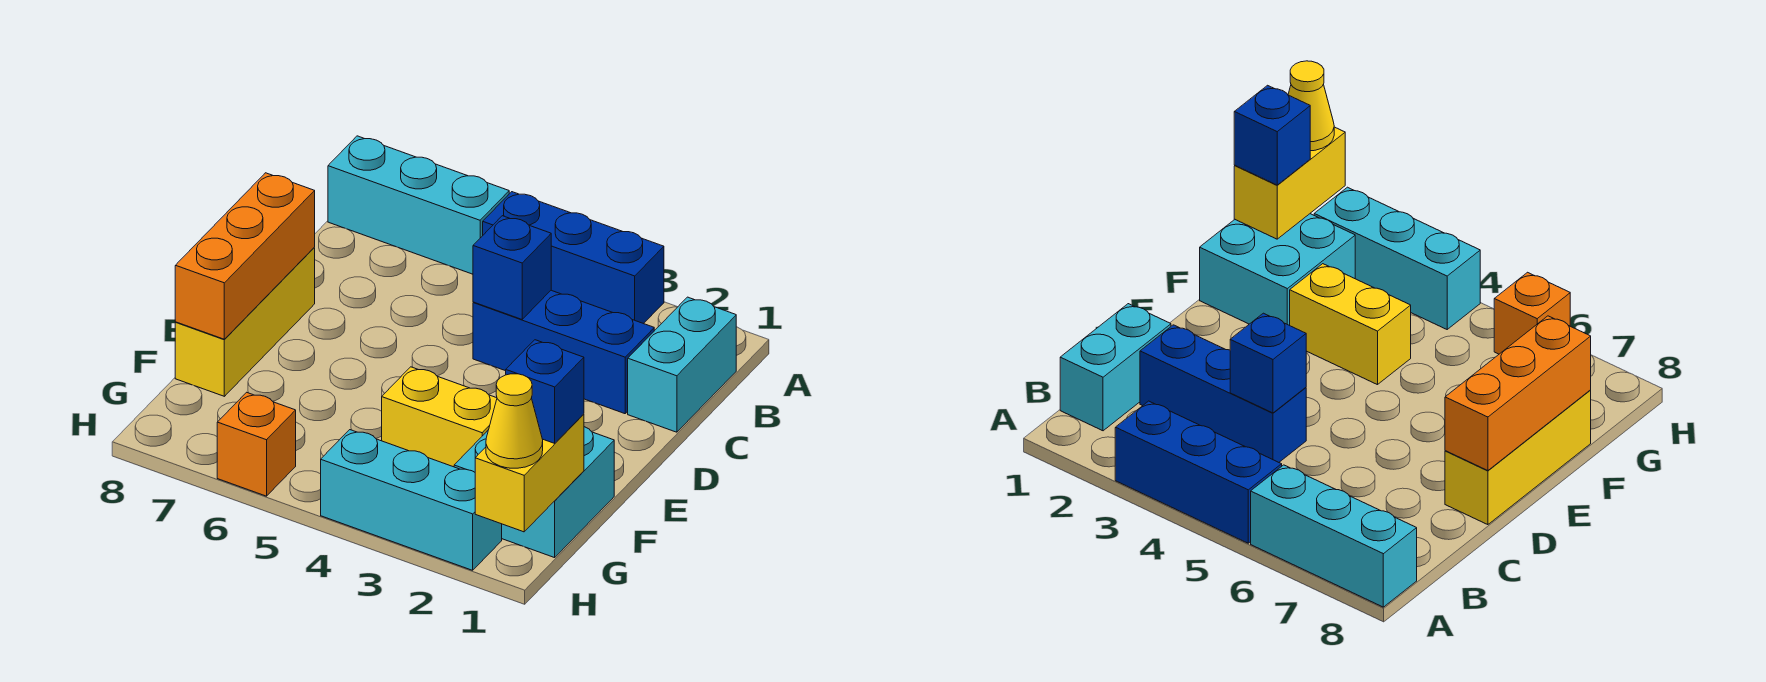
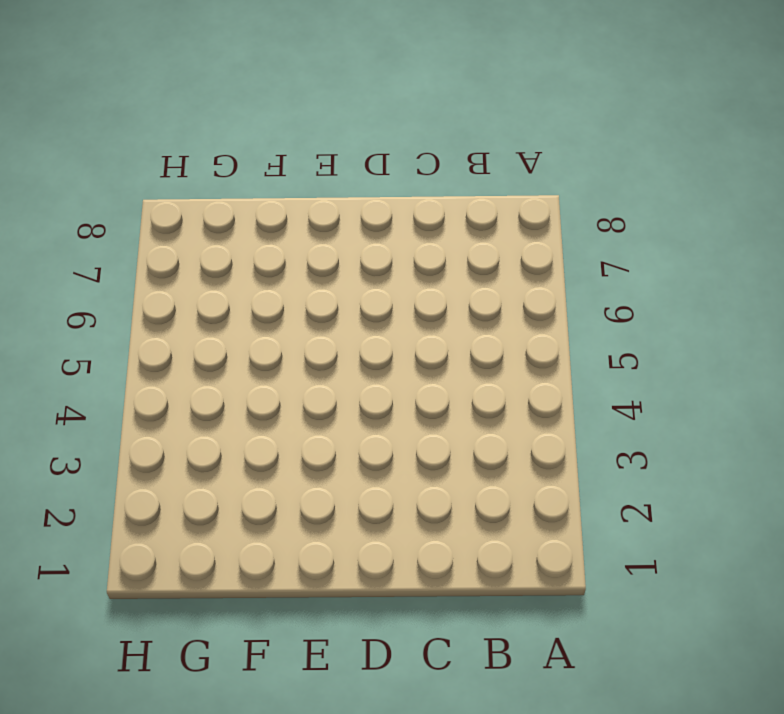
none -> blue 1x3 brick [483,192,664,324]
none -> cyan 1x3 brick [328,136,509,274]
none -> cyan 1x2 brick [628,297,736,432]

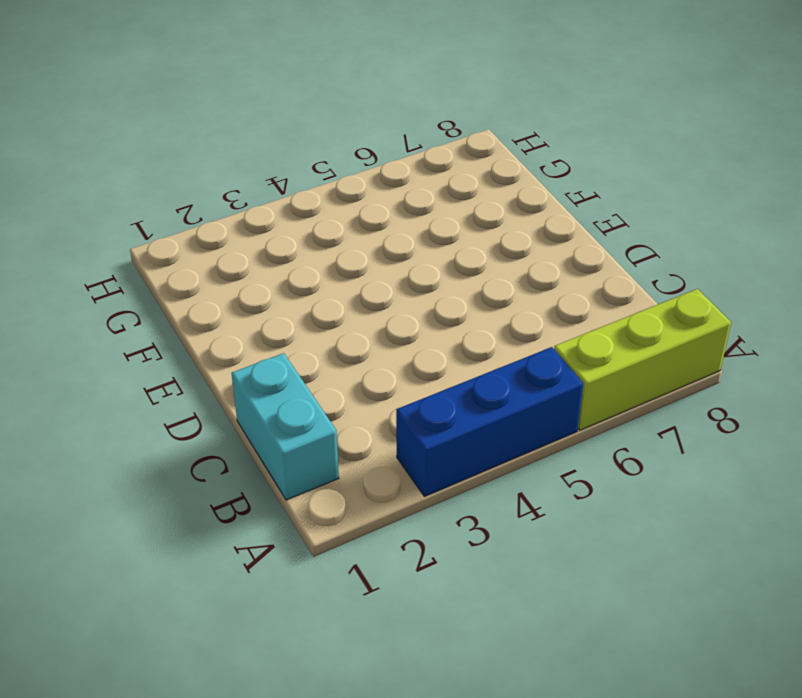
lime 1x3 brick [554,289,731,430] -> cyan 1x3 brick [328,136,509,274]
none -> blue 1x3 brick [473,290,654,414]
none -> yellow 1x3 brick [175,248,315,396]
none -> cyan 2x2 brick [454,427,614,558]

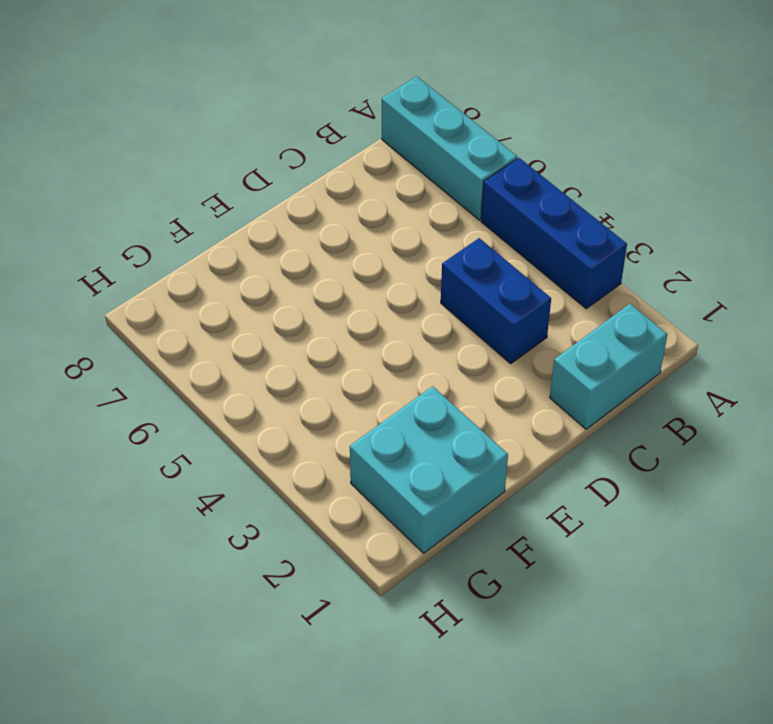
blue 1x2 brick [441,238,551,364] -> blue 1x3 brick [473,290,654,414]
none -> yellow 1x3 brick [175,248,315,396]
none -> yellow 1x2 brick [382,367,497,467]
none -> cyan 1x3 brick [321,430,502,570]

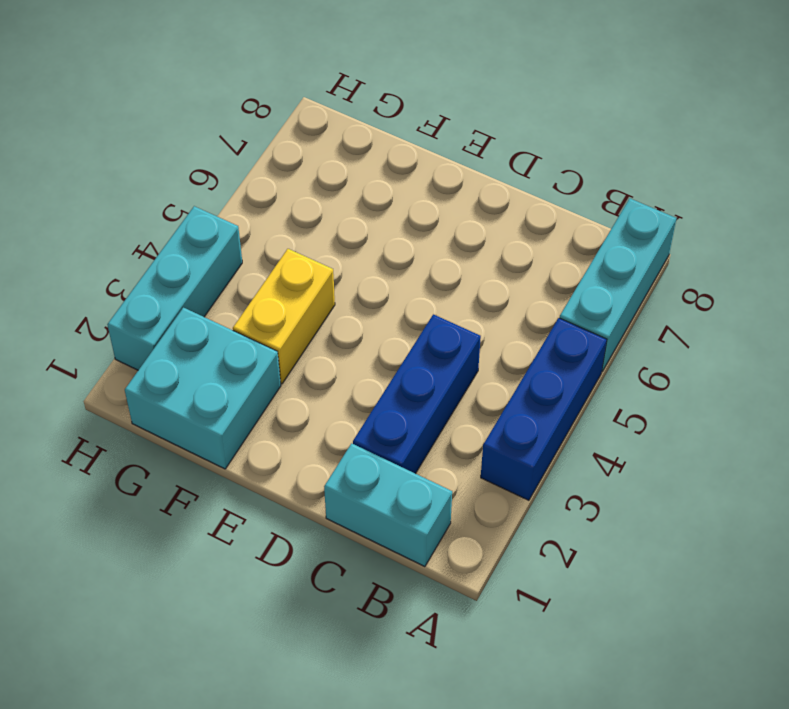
none -> yellow 1x3 brick [175,248,315,396]
none -> orange 1x1 brick [217,392,296,496]
none -> blue 1x1 brick [473,216,551,319]

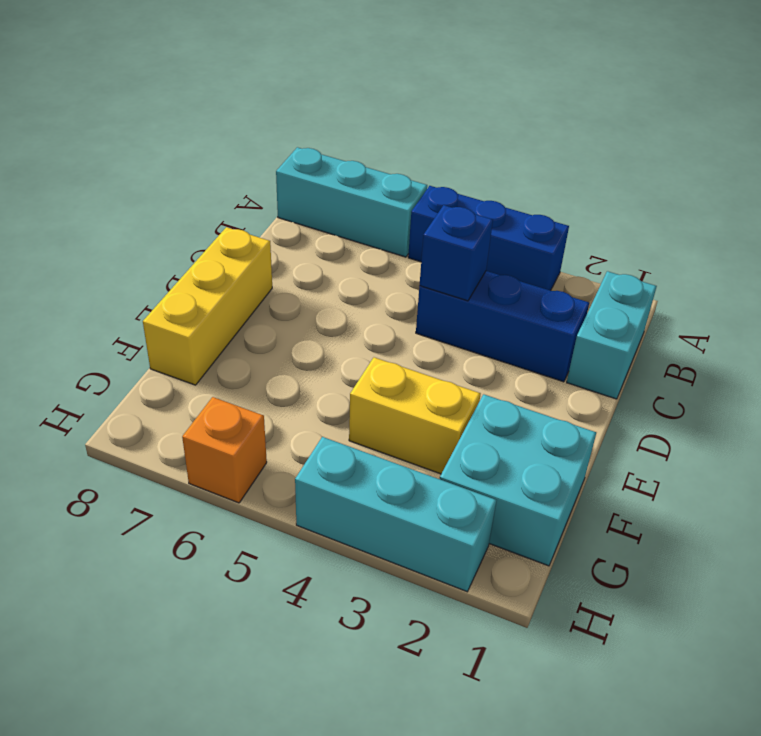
none -> orange 1x3 brick [175,173,315,339]
none -> yellow 1x2 brick [475,414,584,532]
none -> blue 1x1 brick [506,340,584,443]

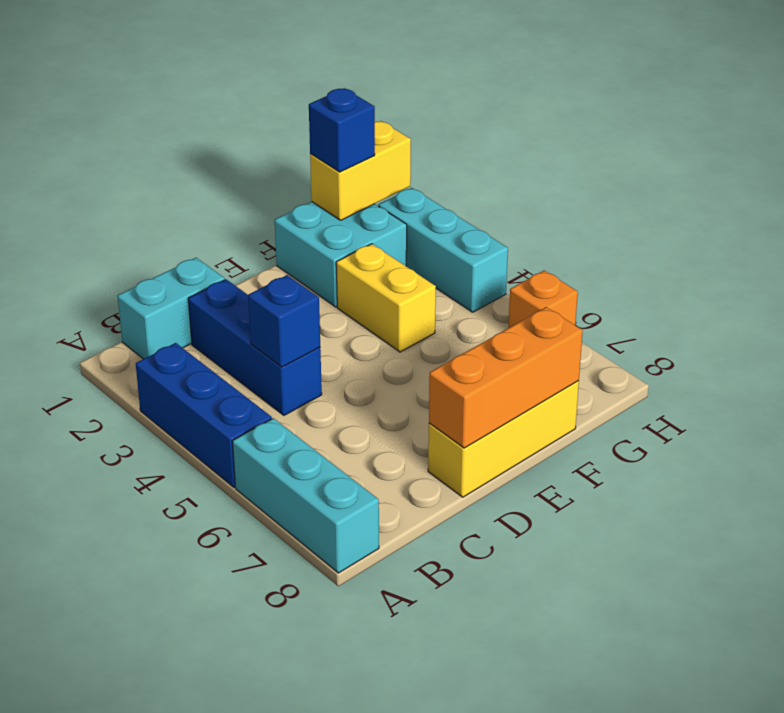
none -> yellow 1x1 cone [486,374,543,468]

